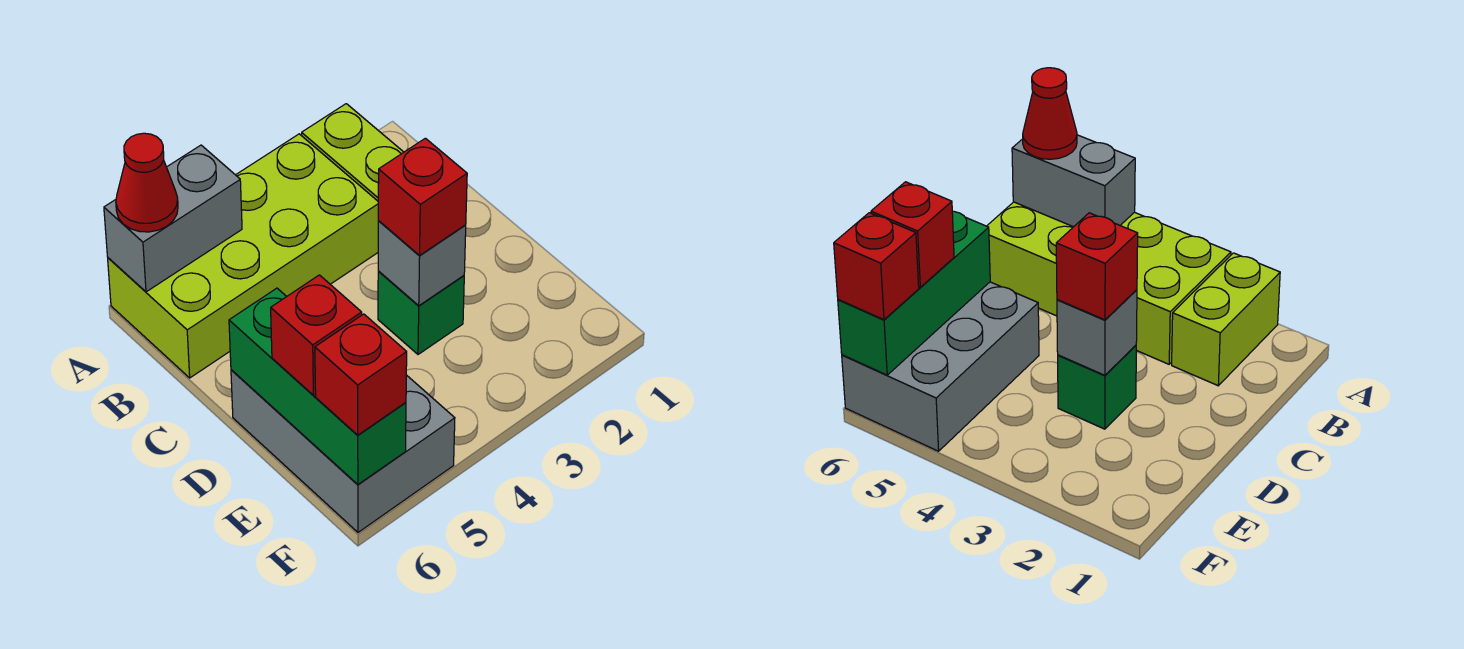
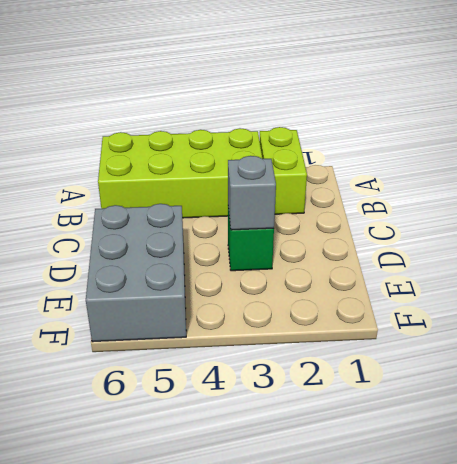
none -> grey 1x2 brick [104,145,242,292]
none -> green 1x3 brick [229,288,406,484]

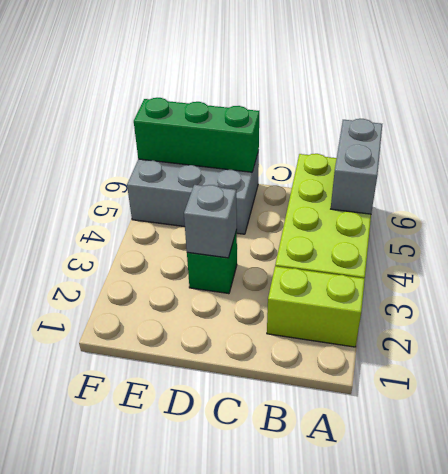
none -> red 1x1 cone [116,133,178,232]
none -> red 1x1 brick [378,138,467,255]

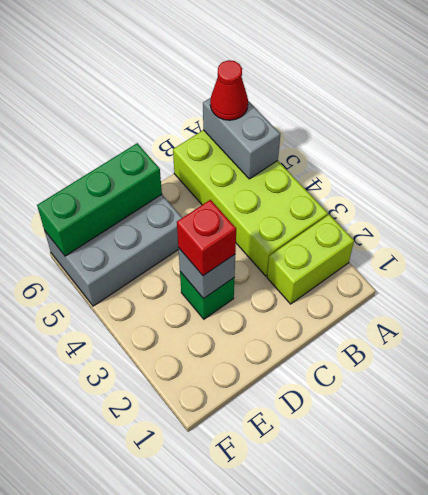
none -> red 1x1 brick [271,275,362,395]
none -> red 1x1 brick [315,314,407,435]

